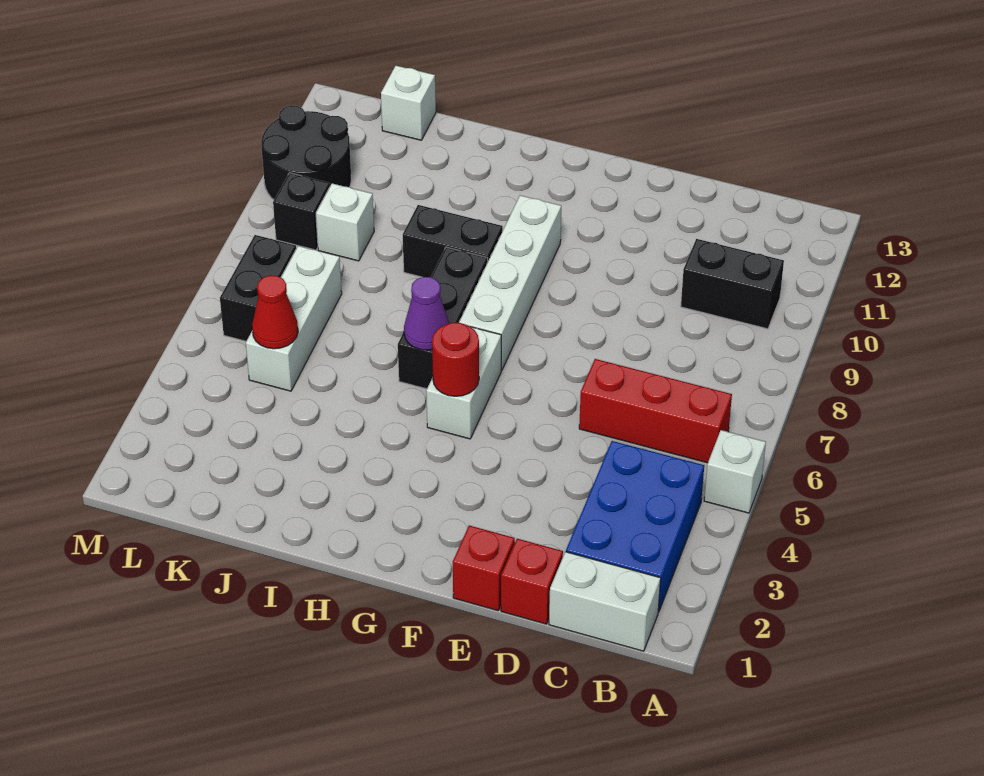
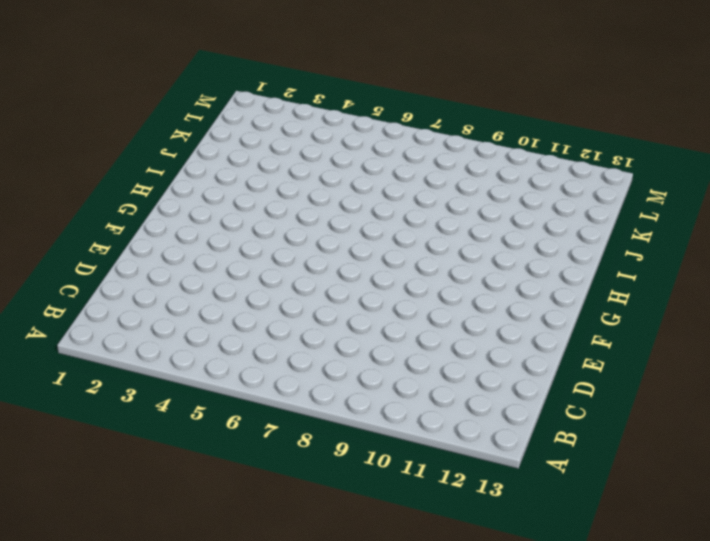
none -> white 1x1 brick [704,430,766,513]
none -> white 1x2 brick [549,552,661,651]
none -> blue 2x3 brick [566,441,704,612]

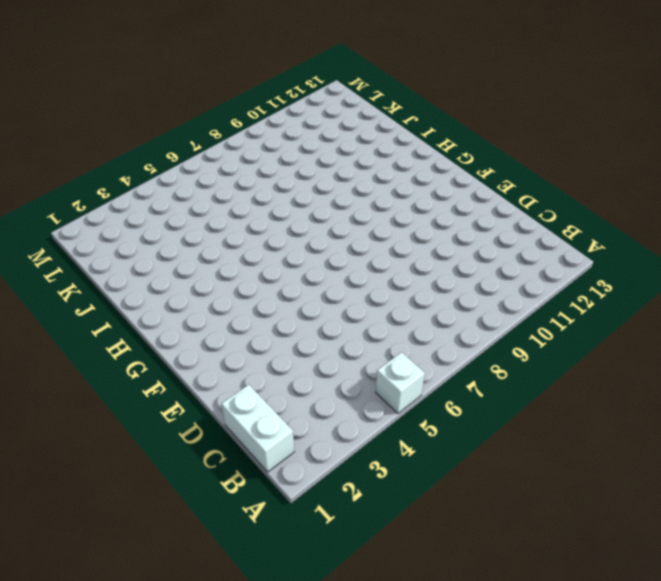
none -> blue 2x3 brick [566,441,704,612]
none -> red 1x3 brick [579,359,732,463]
none -> black 1x2 brick [681,239,784,329]

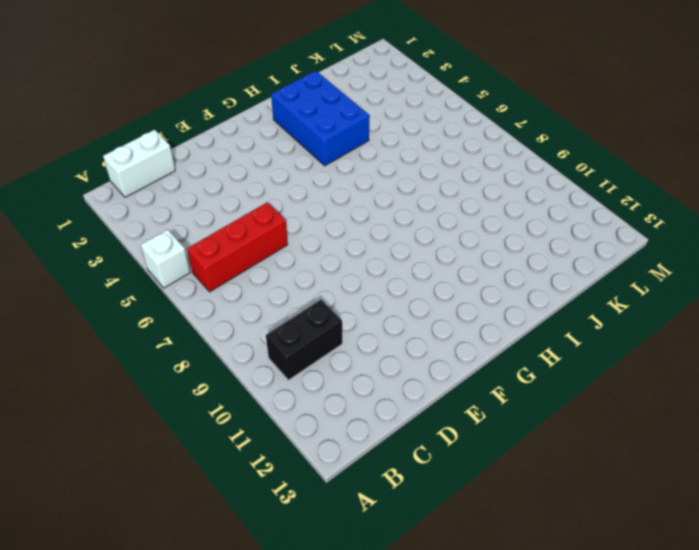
blue 2x3 brick [271,71,370,166] -> blue 2x3 brick moved to [566,441,704,612]
none -> red 1x1 brick [501,539,563,624]
none -> red 1x1 brick [453,526,515,611]
none -> white 1x2 brick [426,327,501,439]

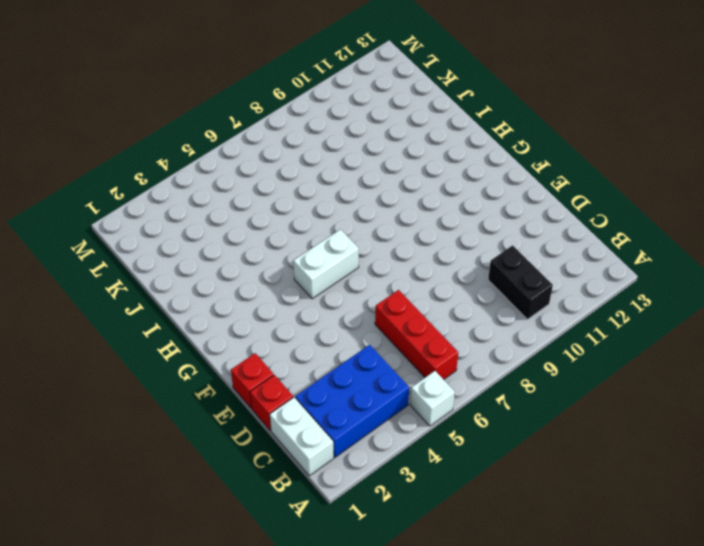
none -> white 1x4 brick [459,195,561,371]
none -> black 1x3 brick [398,247,488,389]
none -> black 1x2 brick [403,205,503,277]

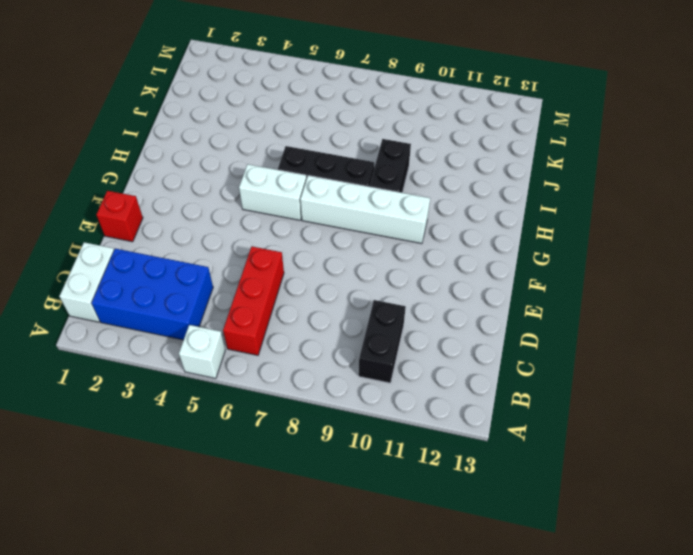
none -> red 1x1 brick [501,539,563,624]
none -> white 1x3 brick [246,246,342,391]
none -> white 1x1 brick [316,183,374,261]

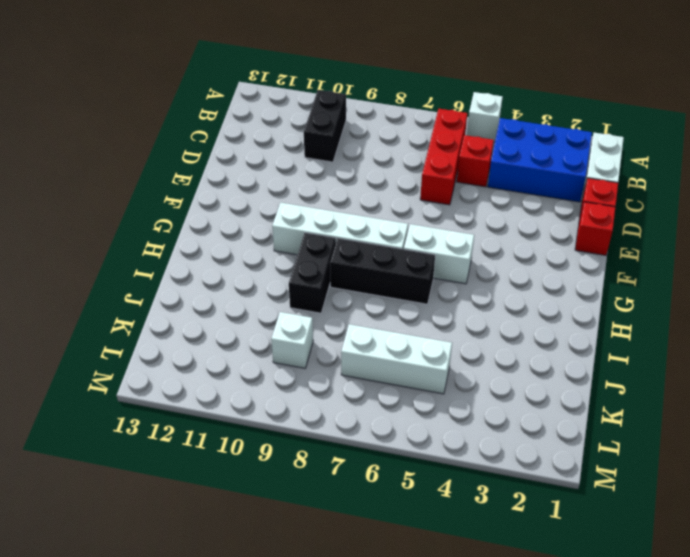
red 1x1 brick [457,135,494,187] -> none
none -> white 1x1 brick [381,66,436,140]
none -> black 1x2 brick [220,235,296,341]
none -> black 1x1 brick [273,173,330,250]

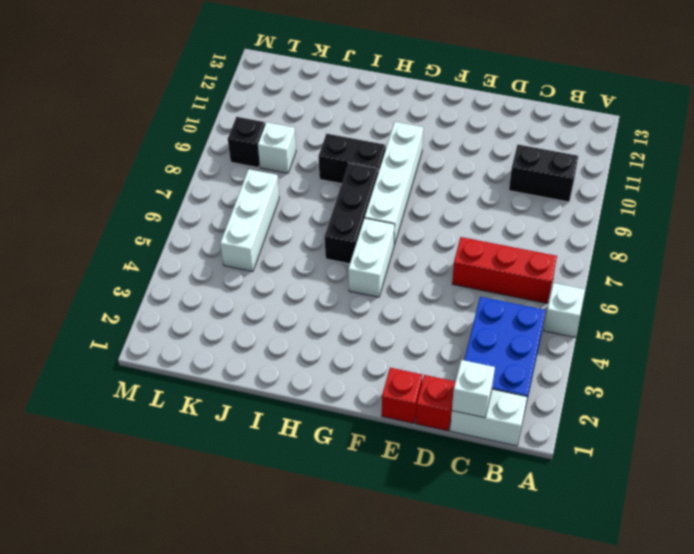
white 1x1 brick [452,360,495,418] -> white 1x1 brick moved to [381,66,436,140]
none -> black 1x2 brick [220,235,296,341]
none -> black 2x2 round brick [261,106,351,200]
none -> red 1x1 round brick [432,323,479,396]

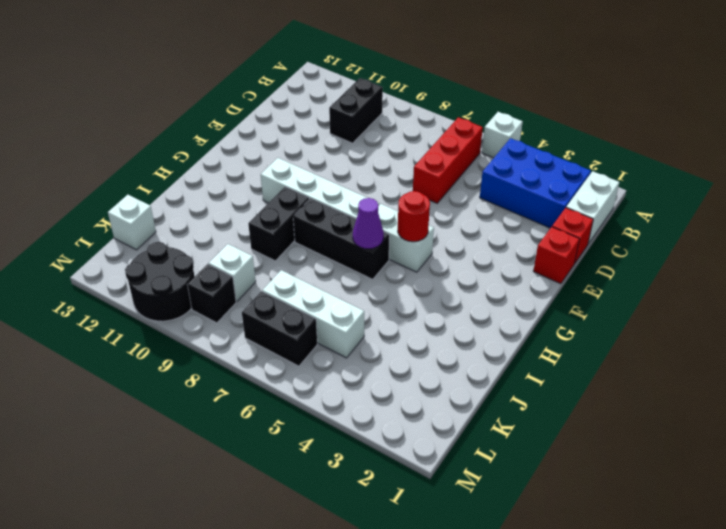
none -> red 1x1 cone [252,275,298,349]

